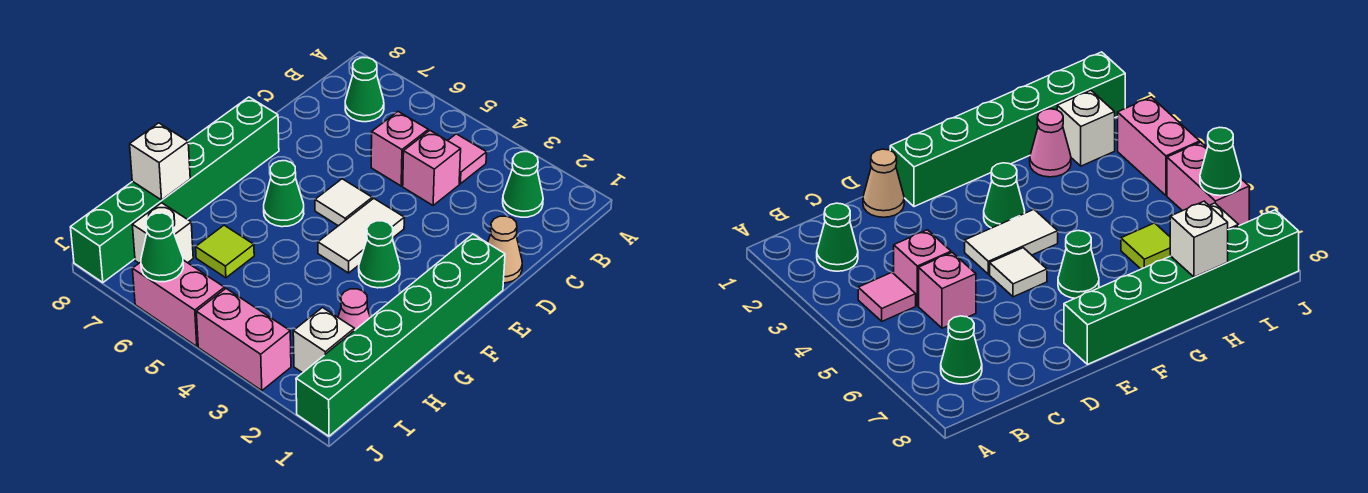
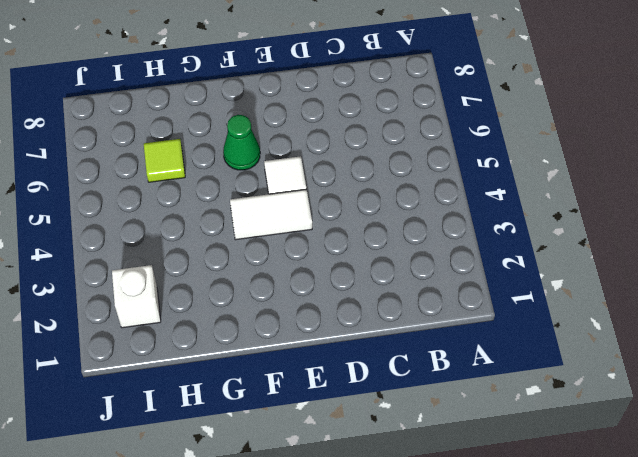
none -> green 1x1 cone [503,152,543,217]
none -> pink 1x1 tile [448,134,487,184]
none -> green 1x1 cone [345,58,384,122]

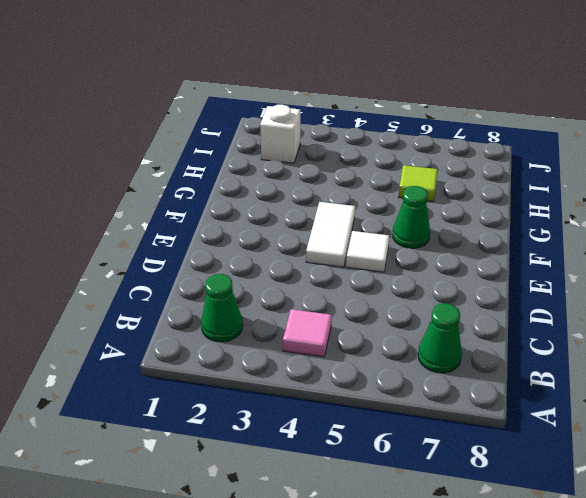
none -> pink 1x1 brick [403,131,461,205]
none -> pink 1x1 brick [371,112,428,186]
none -> tan 1x1 cone [488,216,522,283]

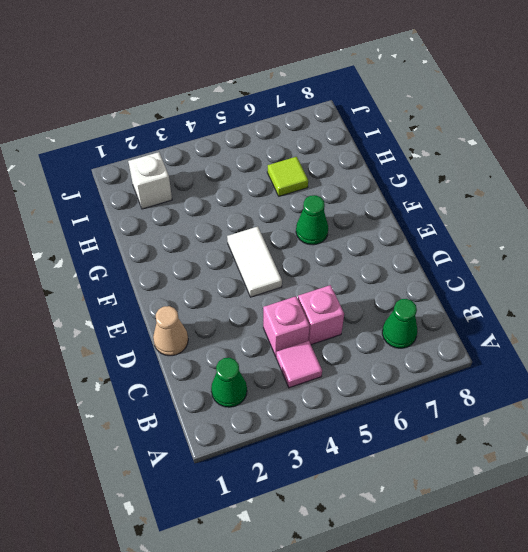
none -> green 1x6 brick [296,234,505,436]
none -> white 1x1 tile [315,179,372,226]
none -> green 1x6 brick [70,97,279,283]

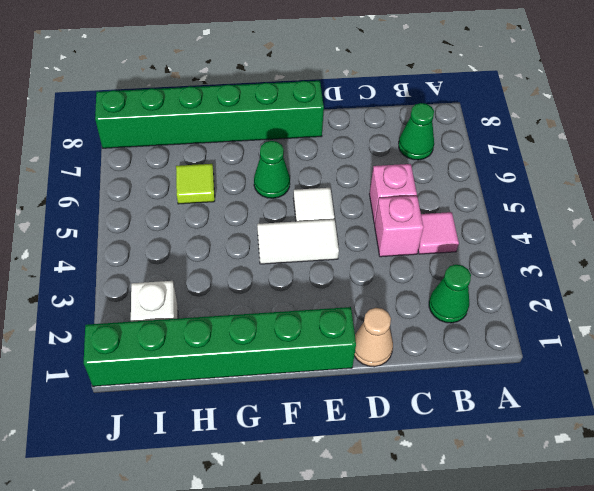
none -> green 1x1 cone [359,221,400,288]
none -> pink 1x1 cone [338,289,370,331]
none -> white 1x1 brick [132,203,193,263]

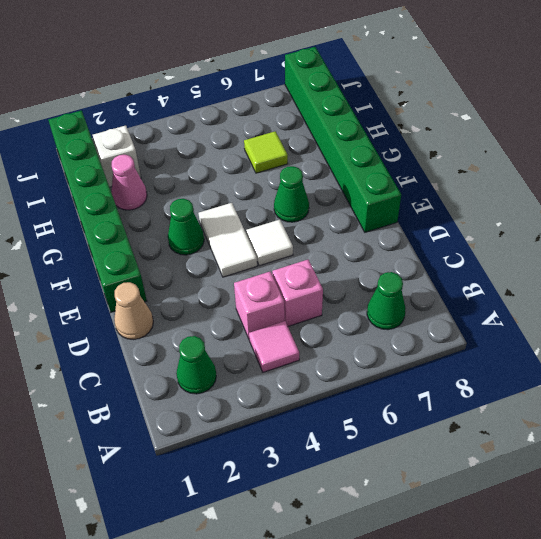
none -> white 1x1 brick [132,203,193,263]
none -> pink 1x2 brick [196,289,291,391]
none -> pink 1x2 brick [133,260,225,346]

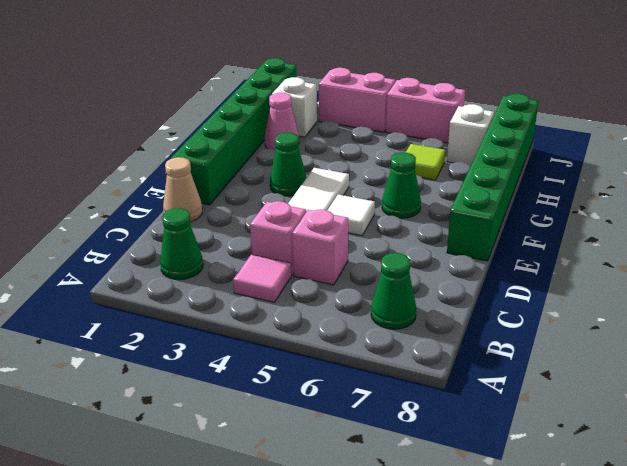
none -> white 1x1 brick [130,123,190,200]
none -> green 1x1 cone [141,213,183,282]

